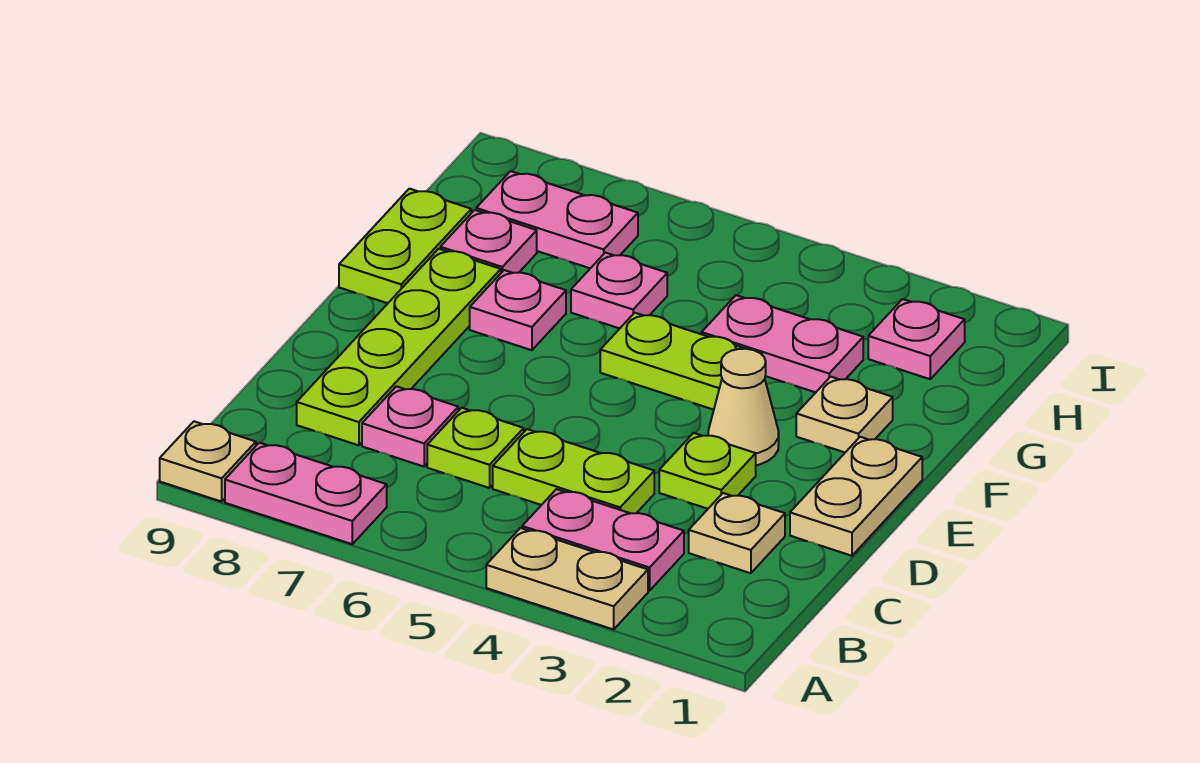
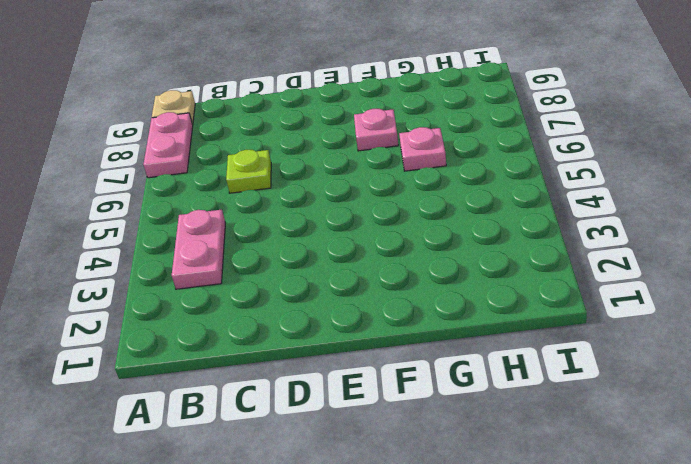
none -> tan 1x2 plate [486,528,648,629]
none -> tan 1x1 plate [689,493,785,573]
none -> lime 1x2 plate [493,429,654,513]

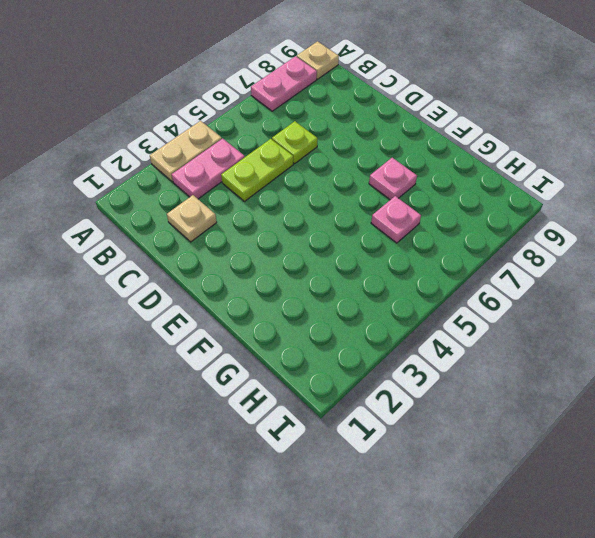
none -> pink 1x1 plate [362,386,458,467]
none -> lime 1x4 plate [297,249,501,445]
none -> tan 1x2 plate [790,437,922,556]

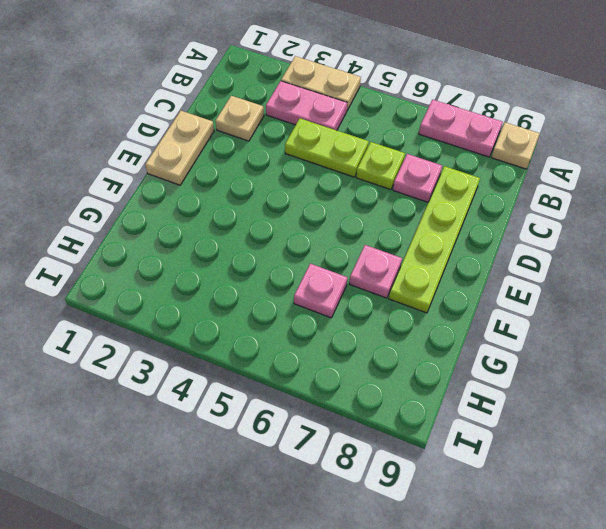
none -> lime 1x1 plate [659,433,756,509]
none -> tan 1x1 cone [708,349,779,465]
none -> tan 1x1 plate [796,377,893,452]

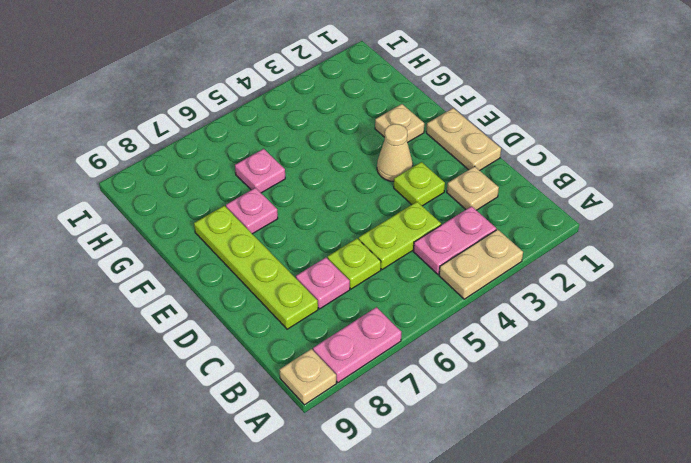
none -> lime 1x2 plate [600,313,744,410]
none -> lime 1x2 plate [339,189,471,303]
none -> pink 1x2 plate [702,295,863,392]

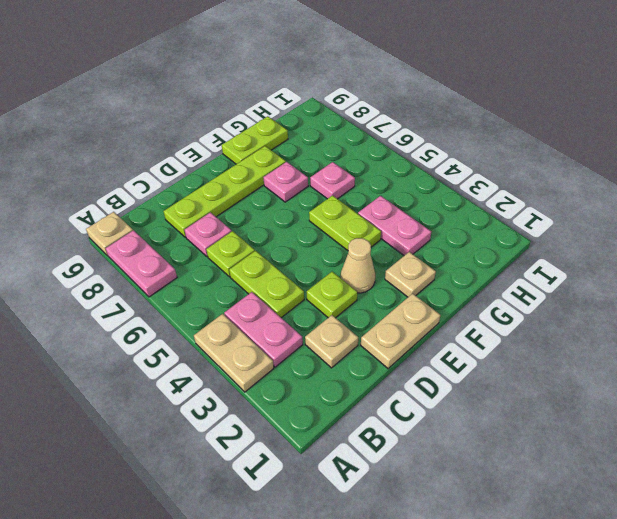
none -> pink 1x1 plate [440,210,537,273]
none -> pink 1x1 plate [868,299,965,379]
none -> pink 1x2 plate [476,171,638,268]

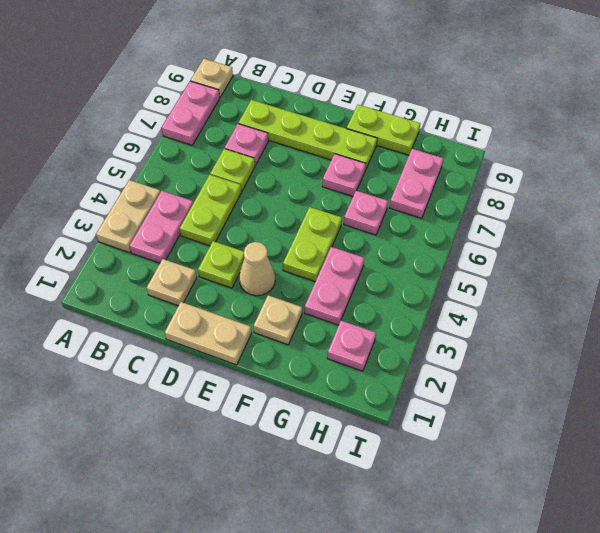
none -> pink 1x1 plate [440,210,537,273]

